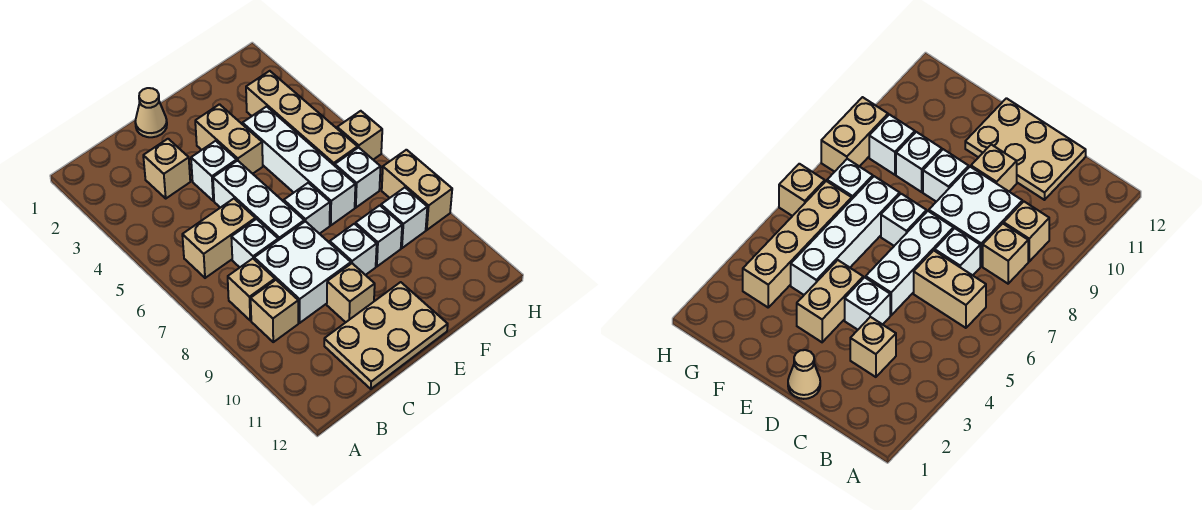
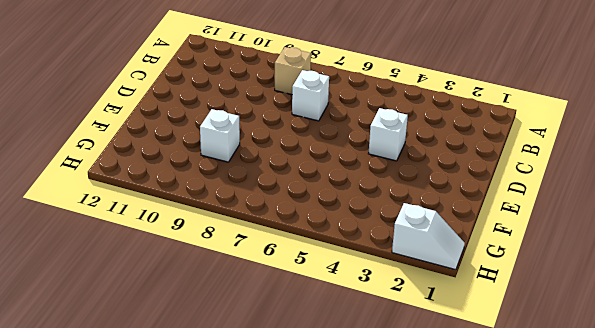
white 1x2 slope [392,203,465,270] -> none
none -> tan 1x2 brick [182,199,255,278]
none -> tan 1x1 brick [251,280,298,342]
none -> tan 1x1 brick [143,139,190,198]

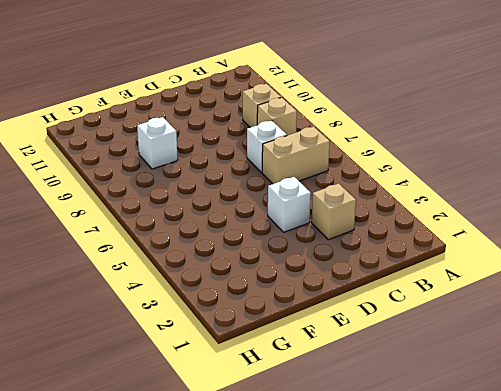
none -> white 2x2 brick [254,221,351,323]
none -> tan 2x3 plate [324,282,448,389]
none -> tan 1x1 cone [135,88,167,137]

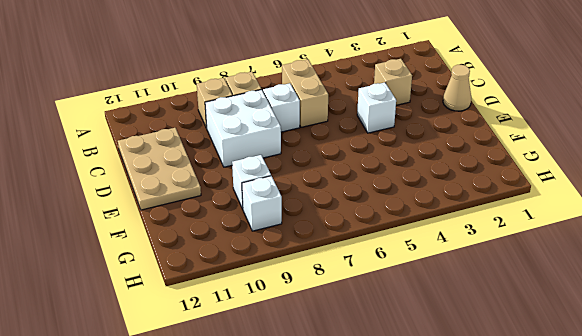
none -> white 1x3 brick [213,161,304,240]
none -> tan 1x1 brick [327,263,375,322]
none -> tan 1x2 brick [195,104,263,174]

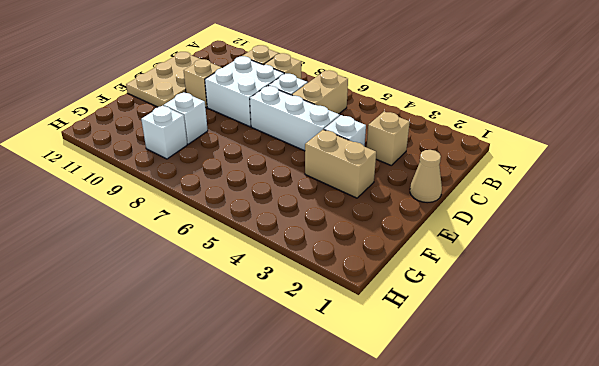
none -> white 1x1 brick [284,183,330,234]
none -> white 1x1 brick [330,224,377,275]
none -> white 1x4 brick [243,107,355,225]

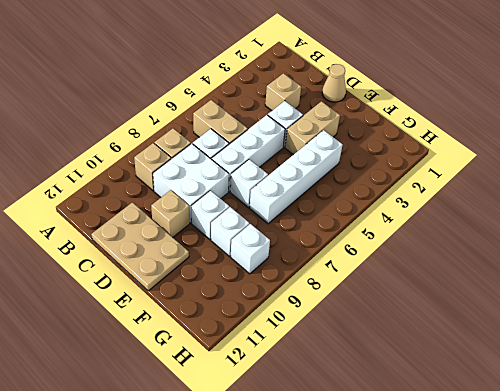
none -> tan 1x4 brick [246,71,358,166]
none -> white 1x1 brick [335,147,381,208]
none -> tan 1x1 brick [337,111,382,160]

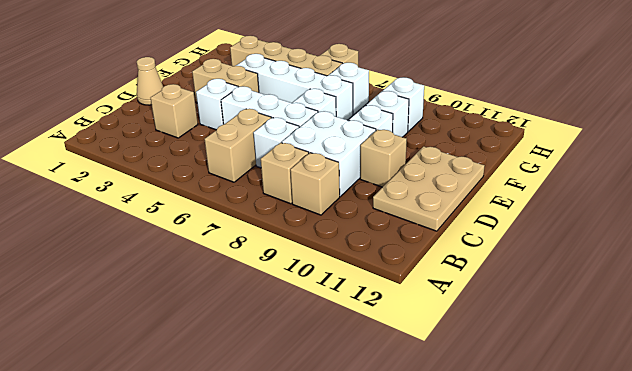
none -> tan 1x2 brick [382,150,452,230]

